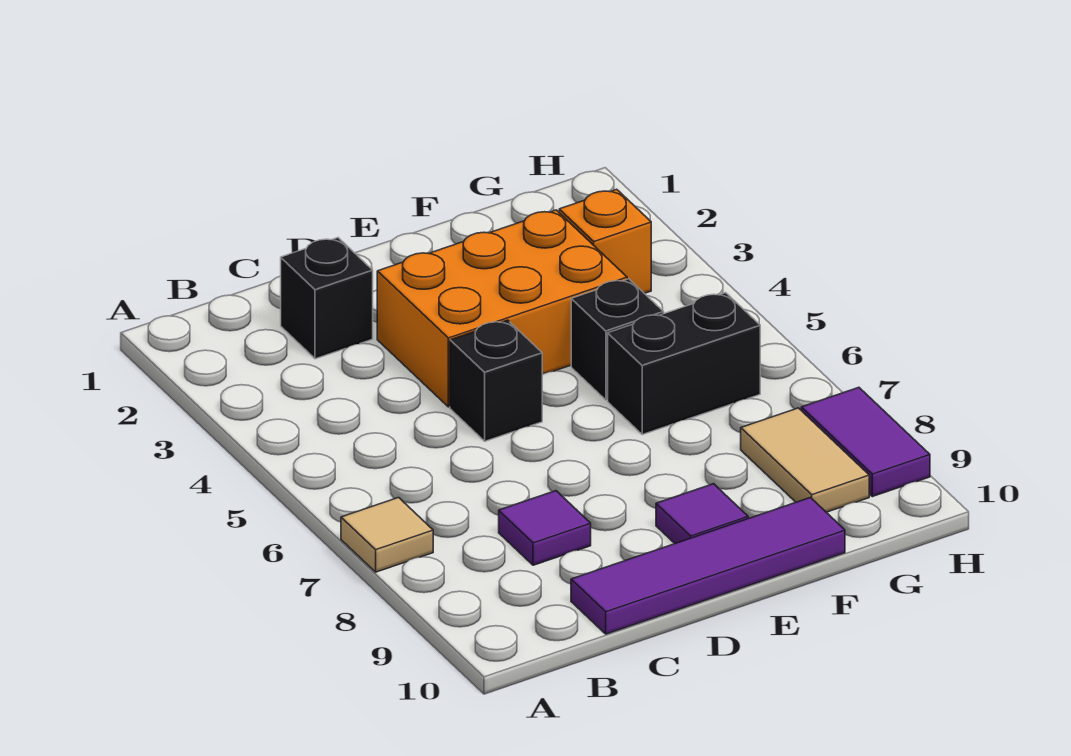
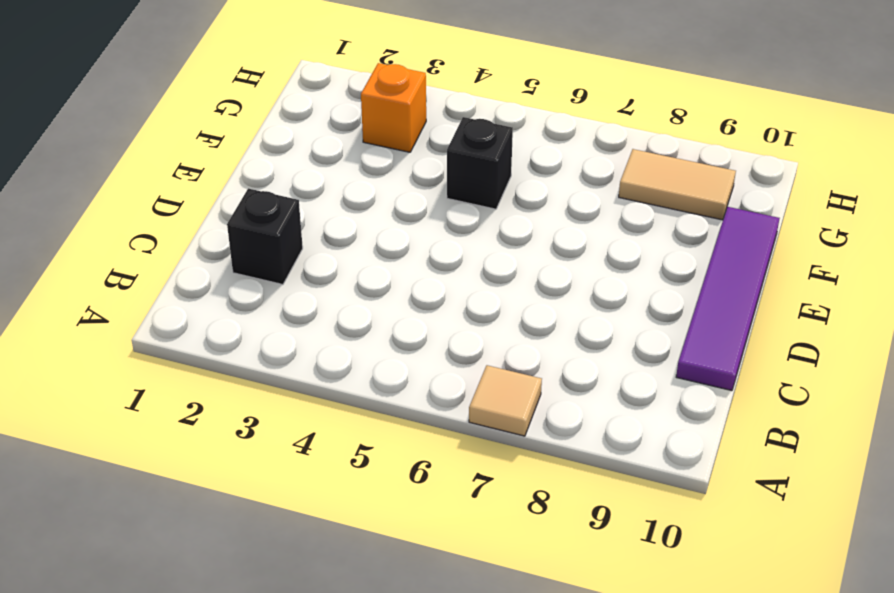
none -> purple 1x1 tile [499,491,591,565]
none -> orange 2x3 brick [377,210,627,407]
none -> black 1x1 brick [450,320,542,441]

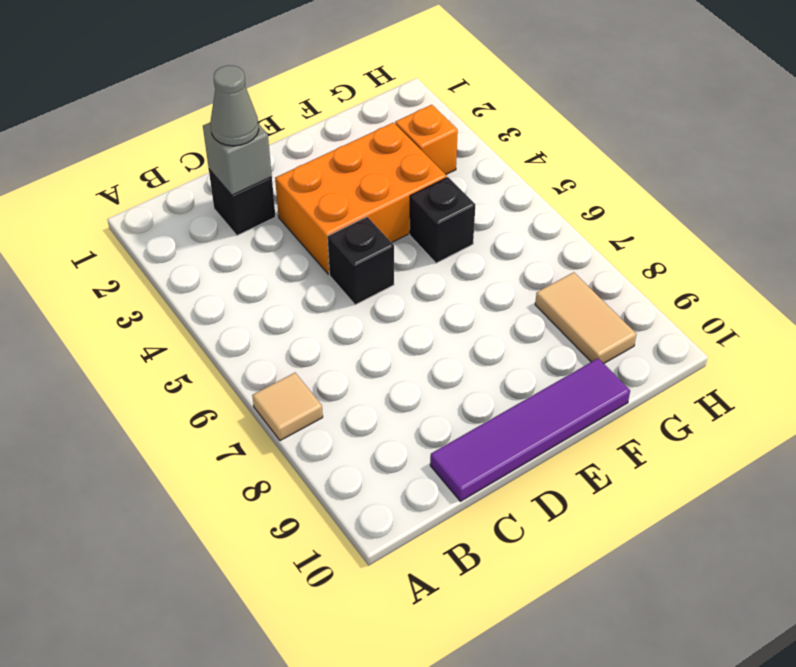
grey 1x1 brick [203,122,272,195] -> none
grey 1x1 cone [210,65,259,146] -> none
none -> purple 1x1 tile [499,491,591,565]
none -> purple 1x1 tile [656,484,748,543]
none -> black 1x2 brick [608,293,760,434]

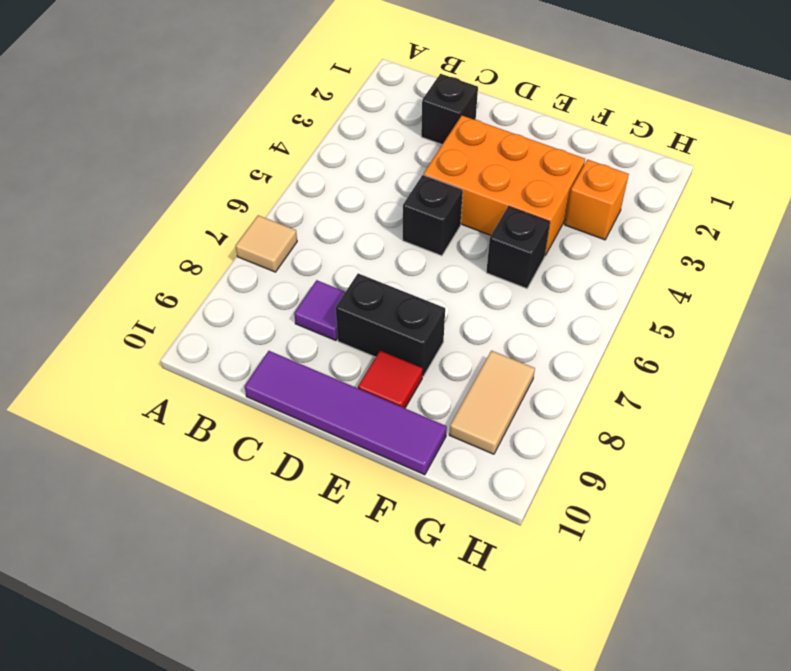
black 1x2 brick [336,274,445,377] -> black 1x2 brick moved to [608,293,760,434]
red 1x1 tile [358,351,423,408] -> purple 1x1 tile [656,484,748,543]
none -> purple 1x2 tile [801,387,930,497]

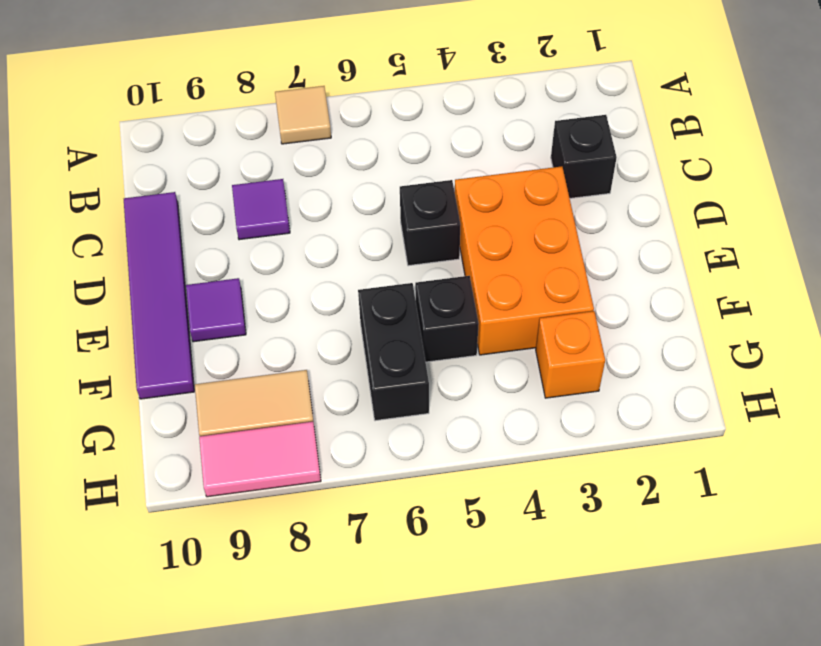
pink 1x2 tile [199,422,321,497] -> purple 1x2 tile [801,387,930,497]

